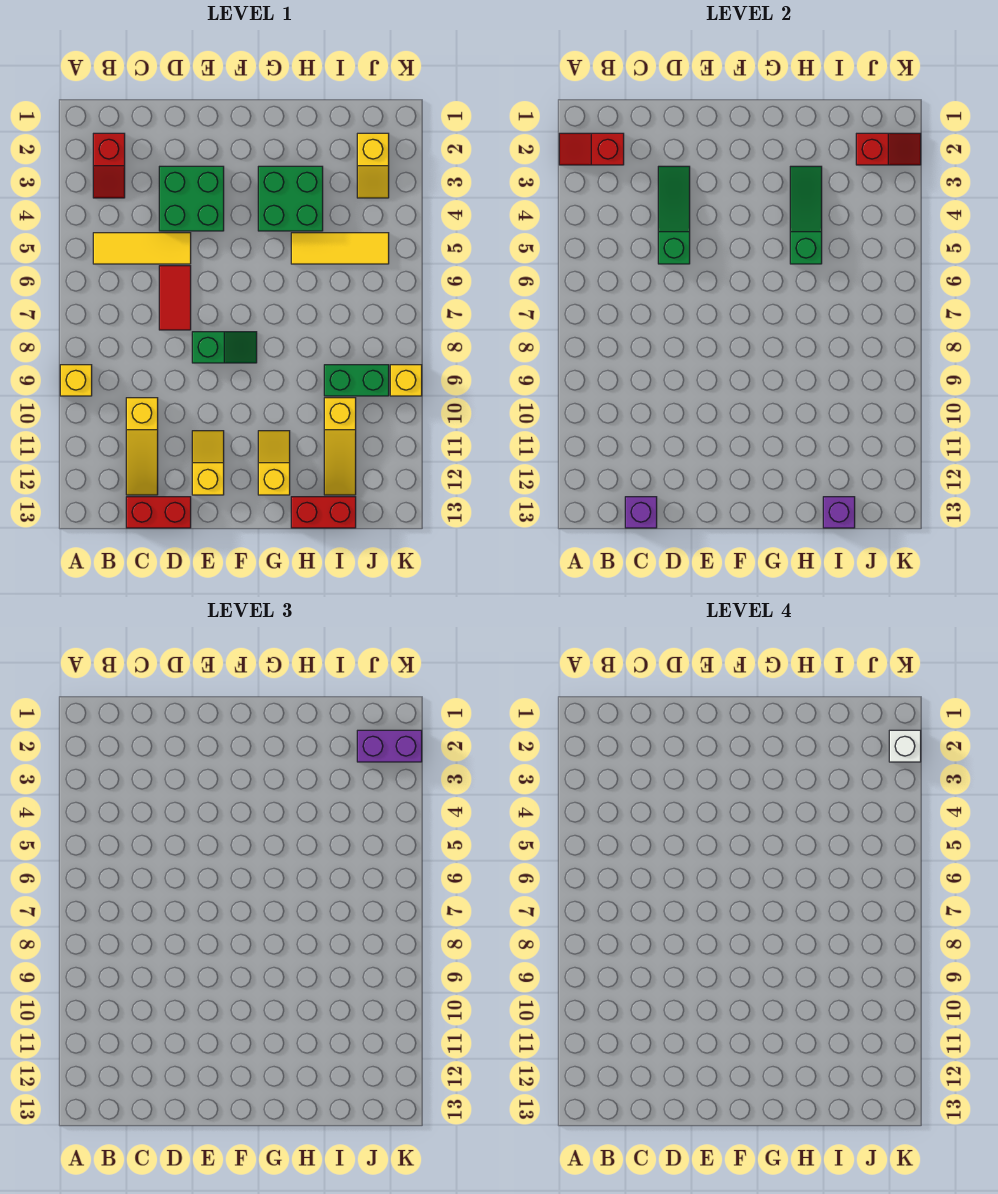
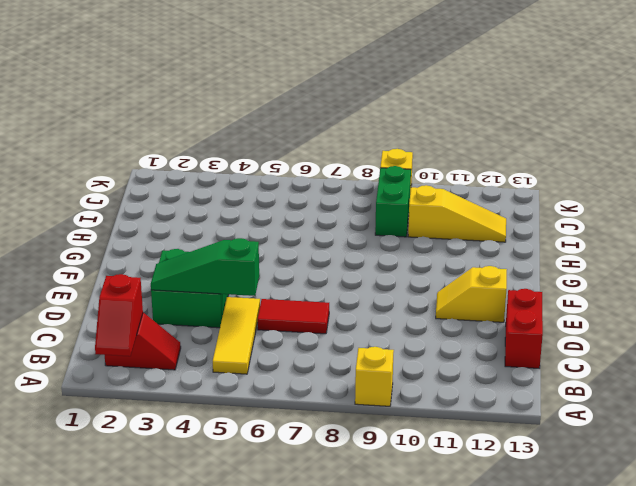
none -> yellow 1x3 slope [126,398,158,495]
none -> green 1x2 slope [192,332,257,363]
none -> green 2x2 brick [258,166,323,231]

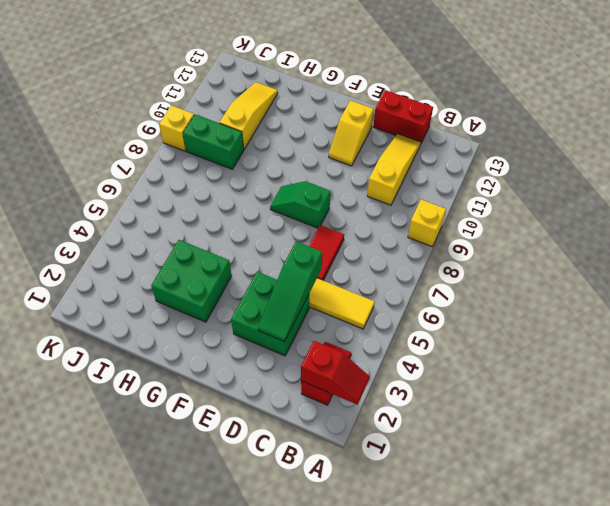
none -> yellow 1x2 slope [258,431,290,495]
none -> yellow 1x3 tile [291,233,389,264]
none -> red 1x2 brick [291,497,356,528]

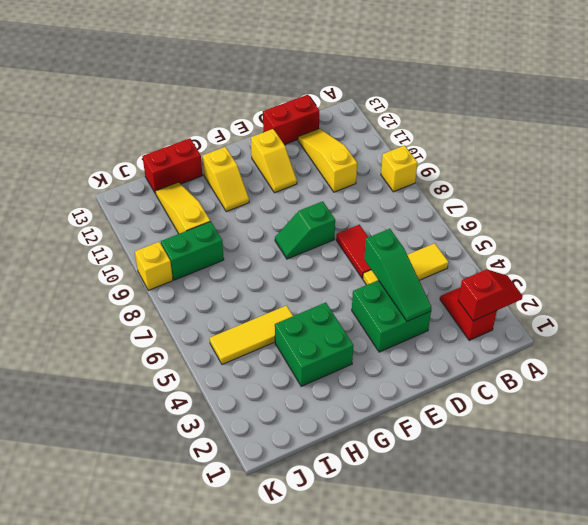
none -> yellow 1x2 slope [357,133,389,198]
none -> purple 1x1 brick [625,497,657,528]
none -> green 1x3 slope [790,166,822,264]

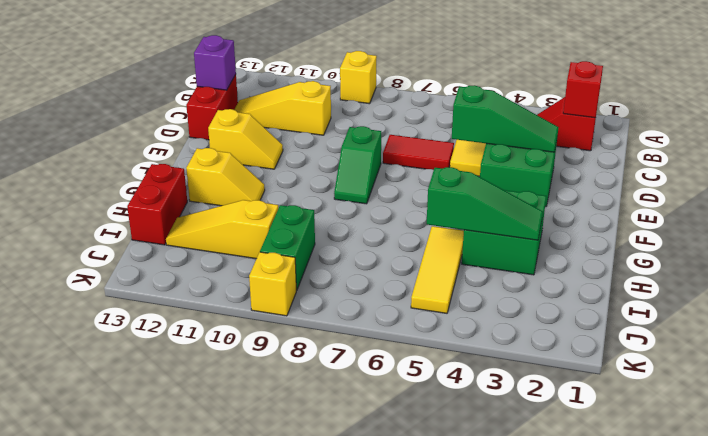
none -> yellow 1x2 slope [357,133,389,198]
none -> purple 1x1 brick [823,497,855,528]
none -> red 1x2 slope [856,133,921,165]

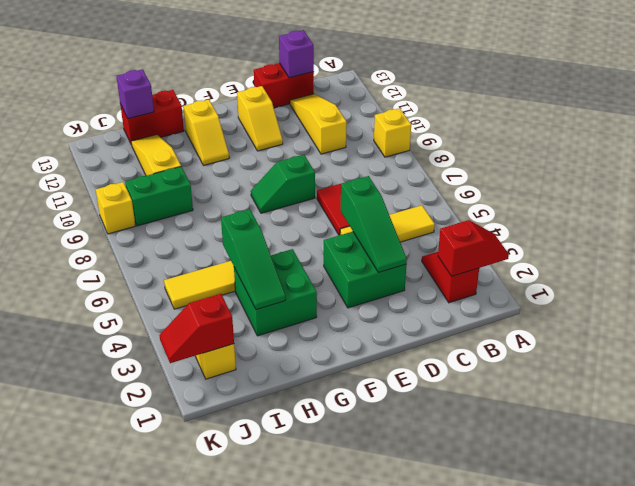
none -> purple 1x2 brick [357,730,422,762]
none -> white 1x1 brick [889,730,921,762]

